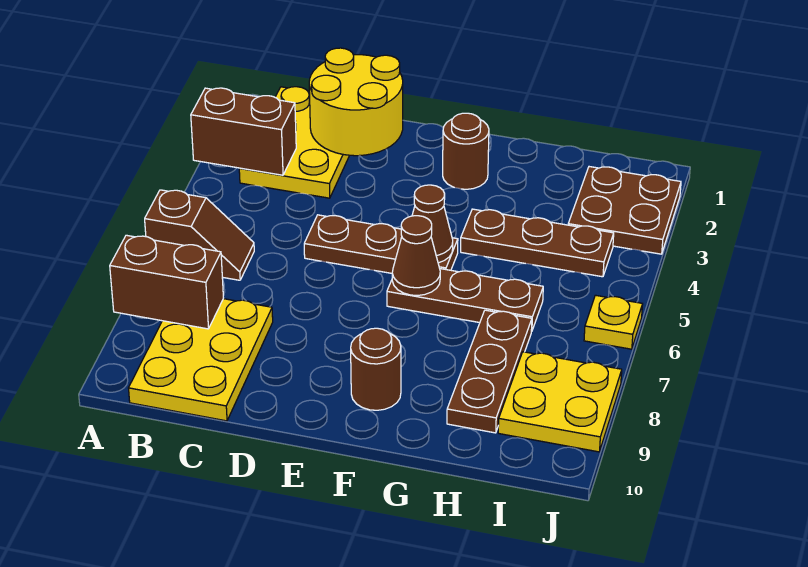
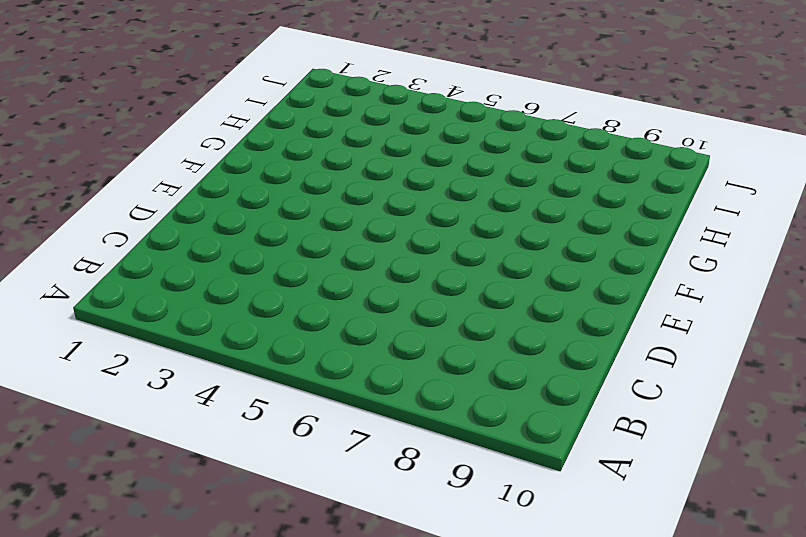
none -> brown 1x2 slope [145,190,254,280]
none -> yellow 2x3 plate [239,87,350,198]
none -> yellow 2x3 plate [129,299,273,421]

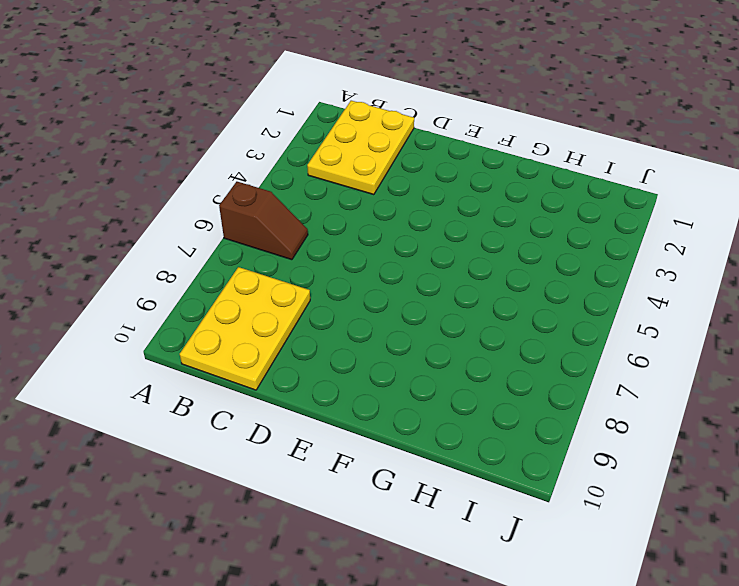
none -> brown 1x3 plate [304,215,458,273]
none -> brown 1x1 round brick [443,113,489,189]
none -> brown 1x3 plate [387,269,543,332]

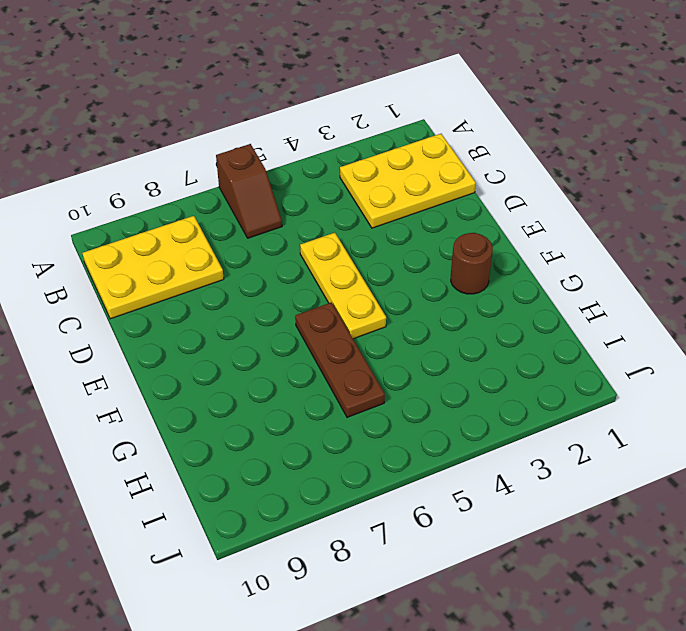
yellow 1x3 plate [300,233,386,339] -> brown 1x3 plate [304,215,458,273]
none -> brown 1x1 round brick [351,328,401,410]
none -> brown 1x3 plate [461,209,614,277]
none -> brown 1x3 plate [447,310,532,433]

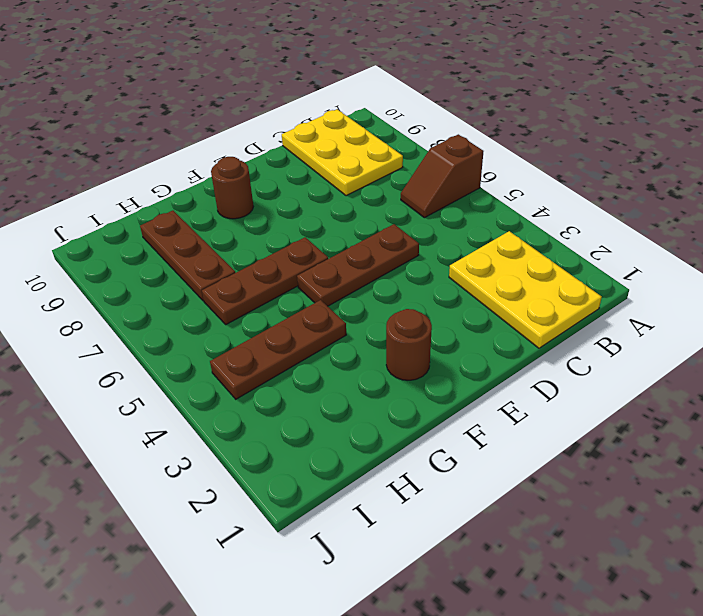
none -> brown 2x2 plate [568,167,681,254]
none -> yellow 2x2 plate [498,352,622,452]
none -> yellow 1x1 plate [584,295,643,349]

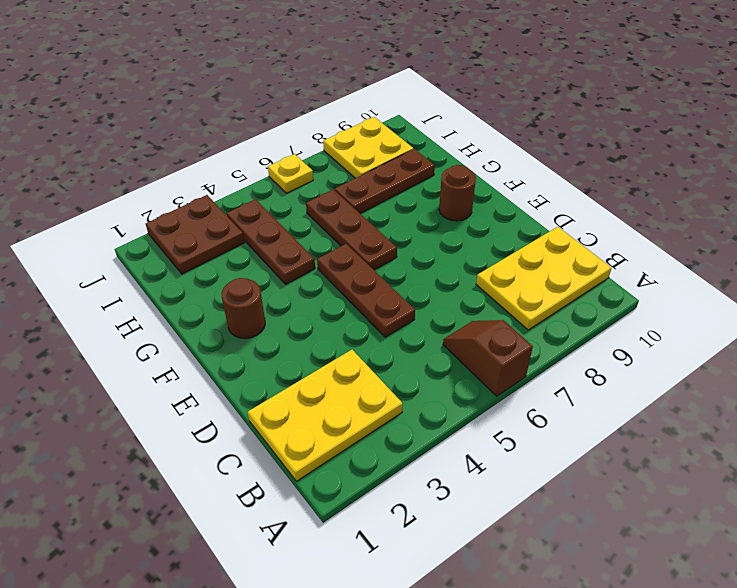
none -> brown 1x2 brick [191,88,296,175]
none -> brown 1x2 brick [110,235,224,329]
none -> yellow 2x2 round brick [309,48,403,156]

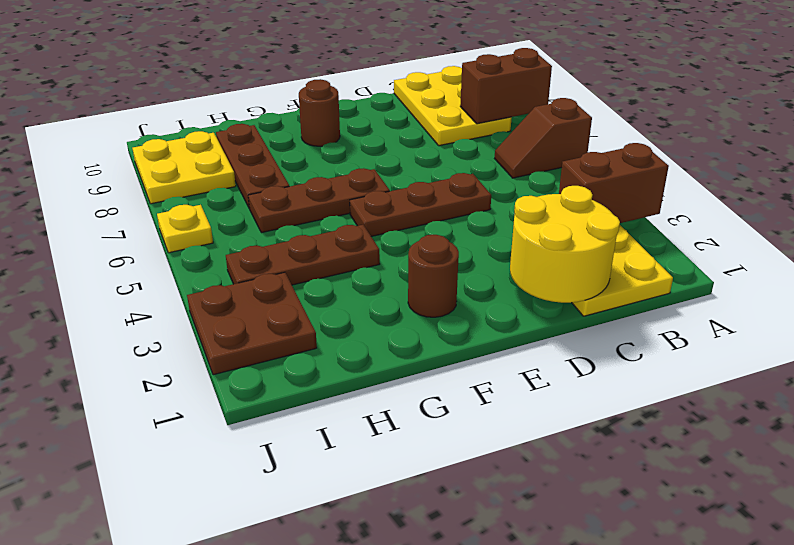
none -> brown 1x1 cone [412,185,453,263]
none -> brown 1x1 cone [392,216,440,296]

